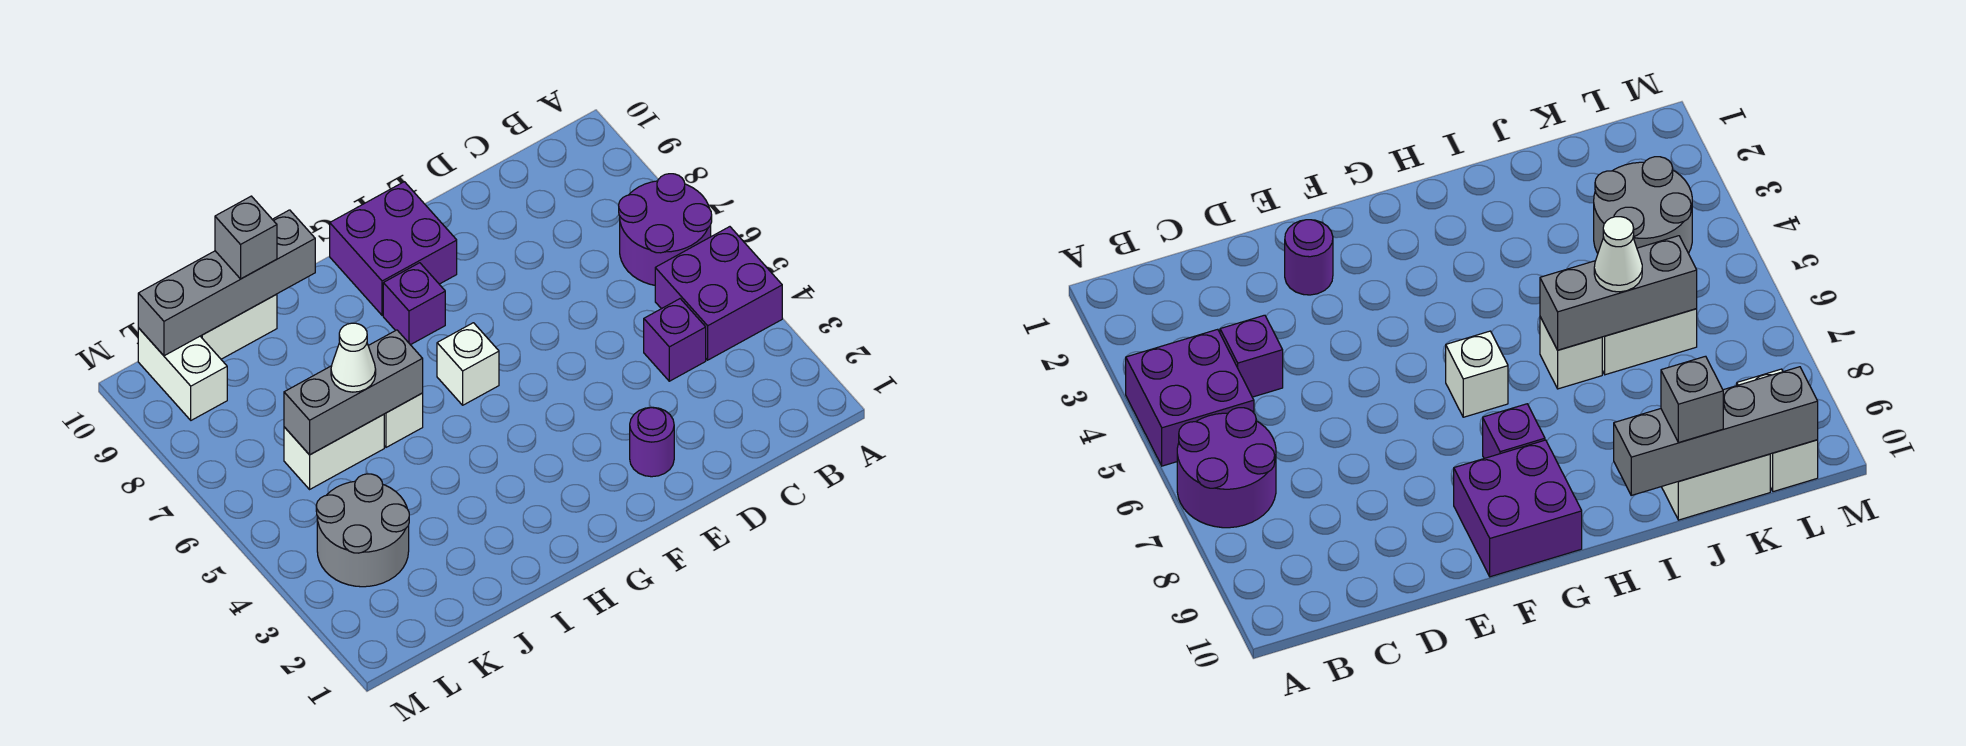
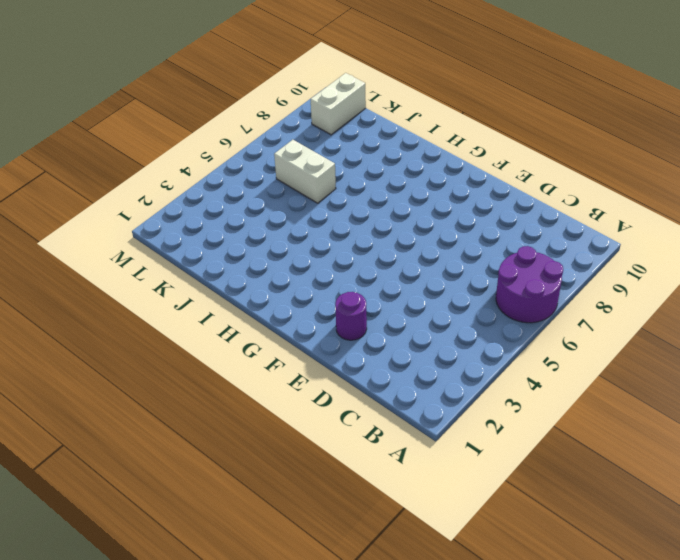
none -> purple 2x2 brick [655,227,782,360]
none -> purple 1x1 brick [644,299,706,381]
none -> purple 2x2 brick [330,182,457,315]

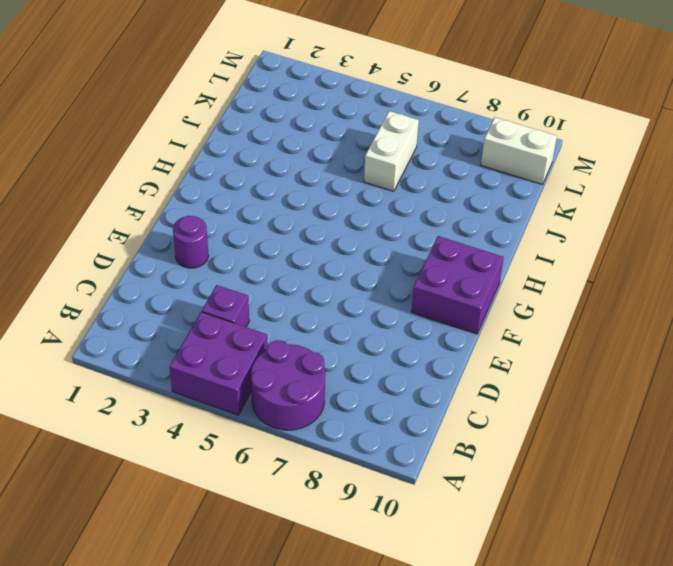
none -> white 1x1 brick [437,323,499,405]
none -> purple 1x1 brick [383,263,445,345]
none -> white 1x1 brick [384,393,423,447]

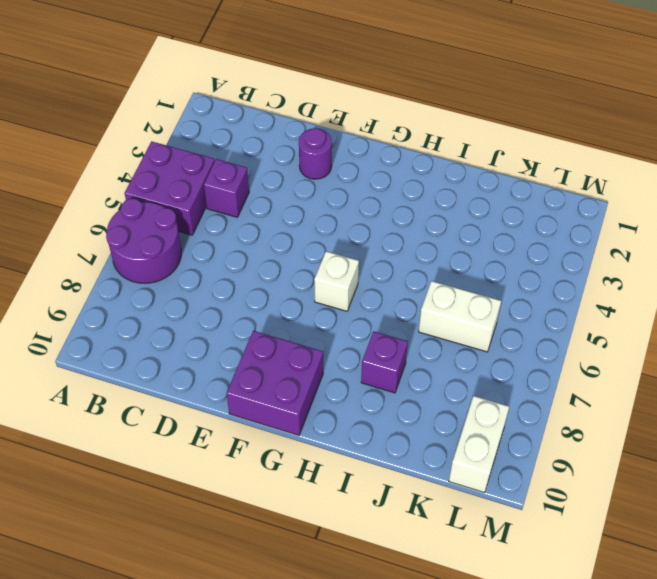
purple 1x1 brick [361,331,408,393] -> purple 1x1 brick moved to [383,263,445,345]
none -> white 1x1 brick [384,393,423,447]
none -> white 1x2 brick [201,294,277,359]
none -> grey 2x2 round brick [316,474,409,587]

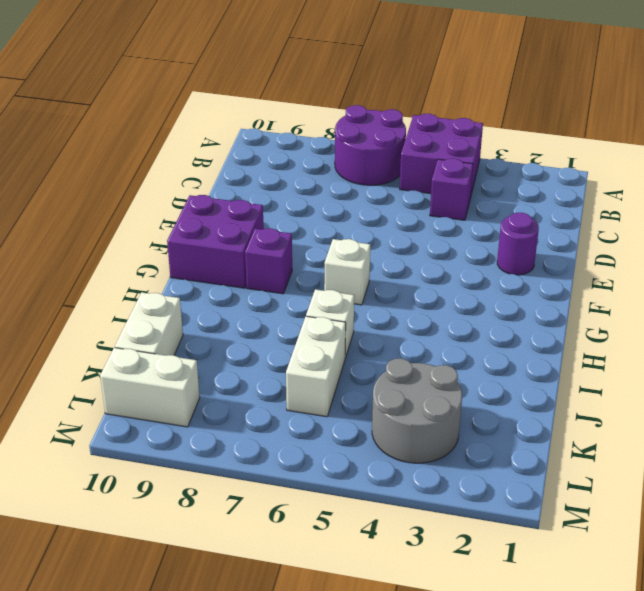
none -> grey 1x3 brick [284,330,423,455]
none -> grey 1x4 brick [138,210,315,356]
none -> white 1x1 cone [331,323,376,392]

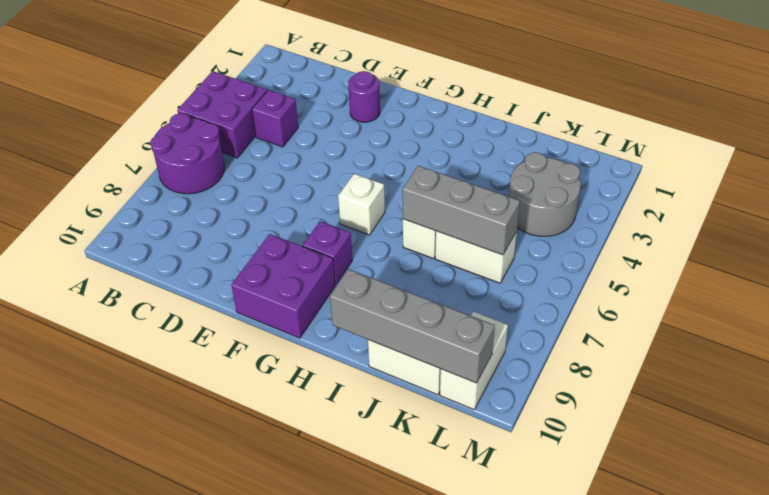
none -> white 1x1 cone [331,323,376,392]
none -> grey 1x1 brick [215,196,277,279]

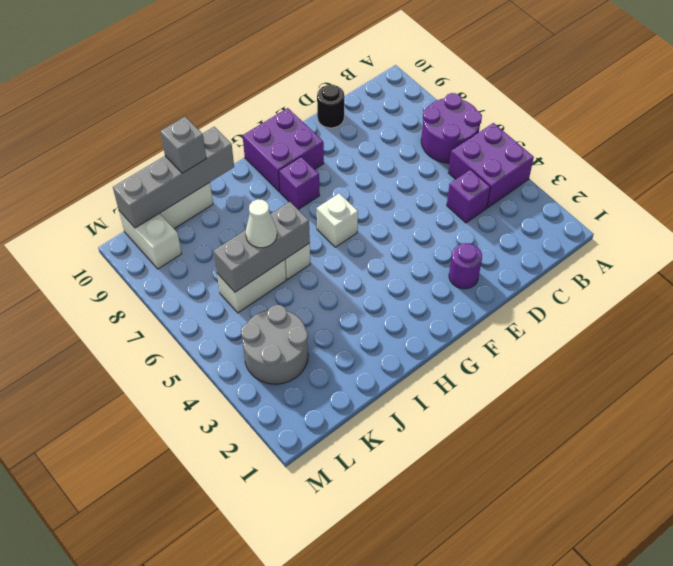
black 1x1 round brick [317,84,344,128] -> none

